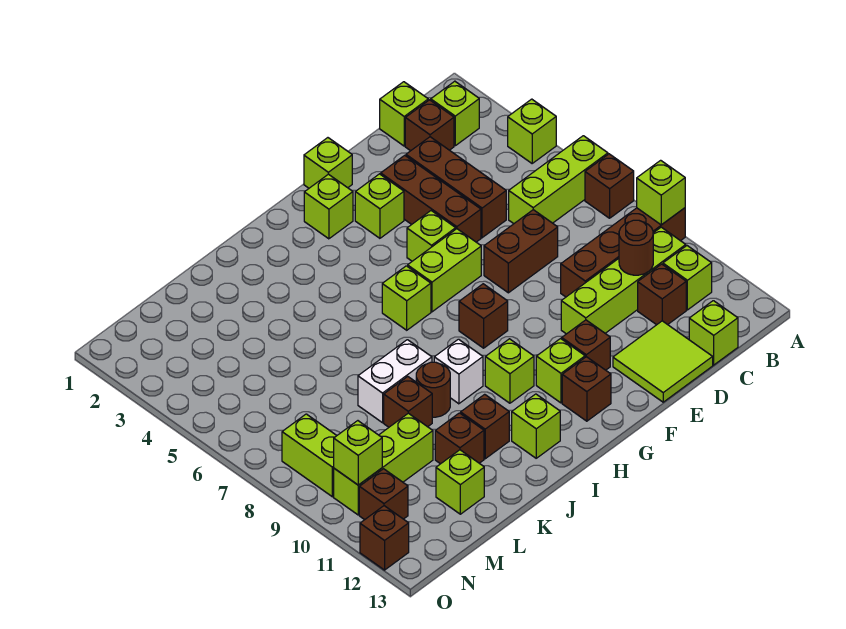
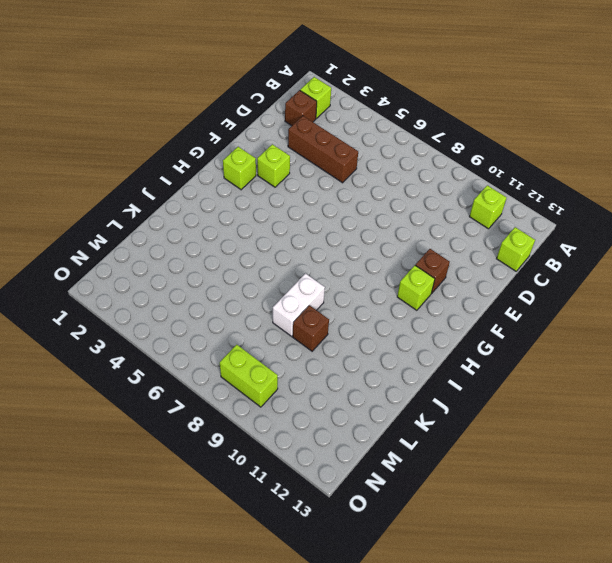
none -> lime 1x1 brick [508,99,556,163]
none -> lime 1x3 brick [509,136,608,224]
none -> brown 1x1 brick [585,154,634,218]
none -> brown 1x4 brick [561,208,685,297]

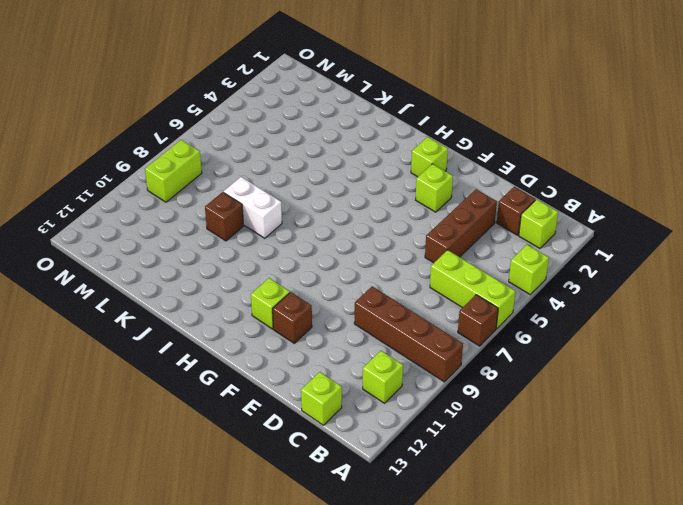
none -> lime 1x4 brick [561,227,686,334]
none -> lime 1x1 brick [380,82,428,146]
none -> brown 1x1 brick [638,264,686,325]
none -> brown 1x2 brick [484,210,558,293]

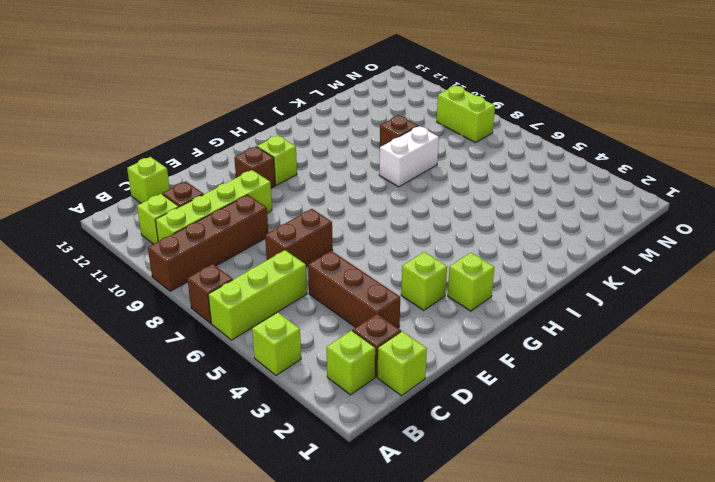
none -> lime 2x2 tile [613,321,713,402]
none -> brown 1x3 brick [381,155,481,242]
none -> lime 1x1 brick [304,138,352,188]
none -> lime 1x1 brick [407,211,456,261]

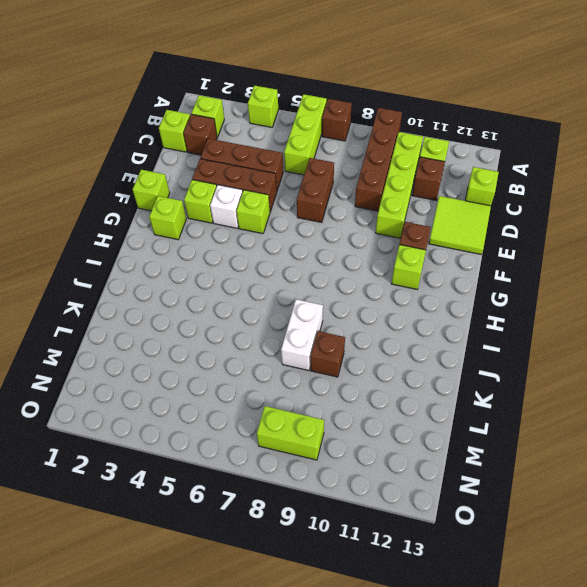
white 1x1 brick [210,185,243,228] -> white 1x1 brick moved to [434,339,483,404]
none -> lime 1x2 brick [408,229,481,312]
none -> brown 1x1 brick [459,284,508,348]
none -> brown 1x1 brick [562,357,611,421]
none -> lime 1x1 brick [382,266,431,330]

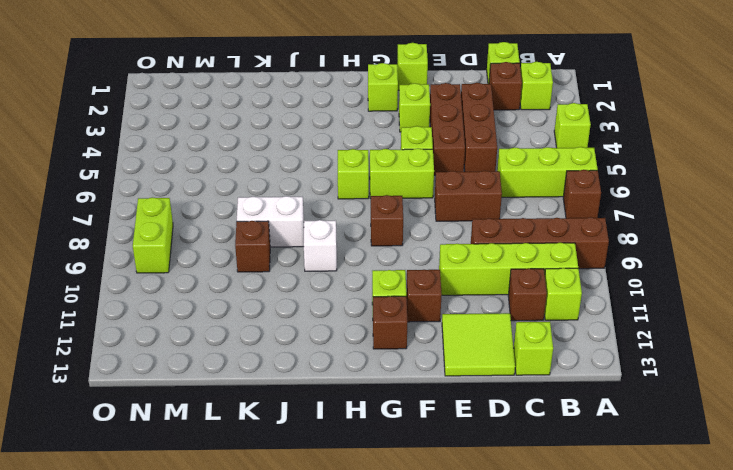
none -> lime 1x1 brick [485,339,534,403]
none -> lime 1x1 brick [512,394,560,458]
none -> brown 1x1 round brick [416,362,450,417]
none -> brown 1x1 brick [461,394,509,459]

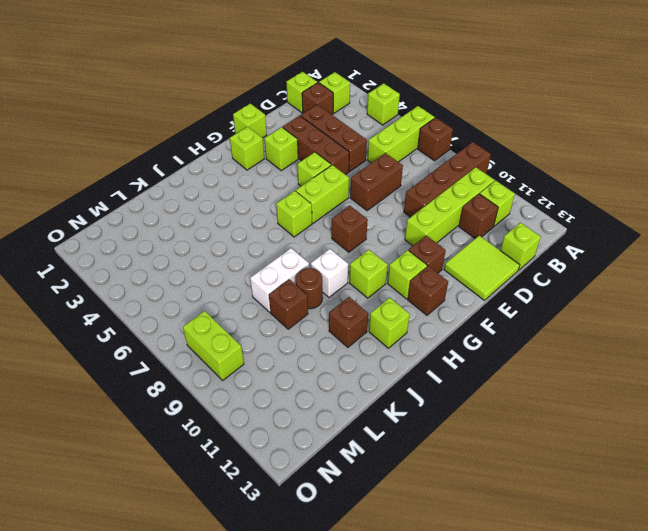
none -> brown 1x1 brick [435,413,484,464]
none -> lime 1x3 brick [334,413,433,515]
none -> lime 1x1 brick [436,450,484,514]
none -> brown 1x1 brick [359,469,408,520]

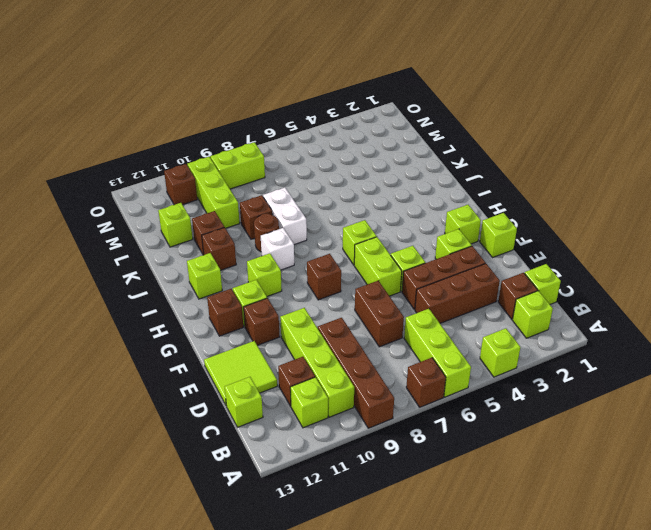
none -> brown 1x1 brick [360,506,409,570]
none -> lime 1x1 brick [637,160,685,225]
none -> brown 1x1 round brick [619,220,653,275]
none -> lime 1x1 brick [334,421,382,485]

